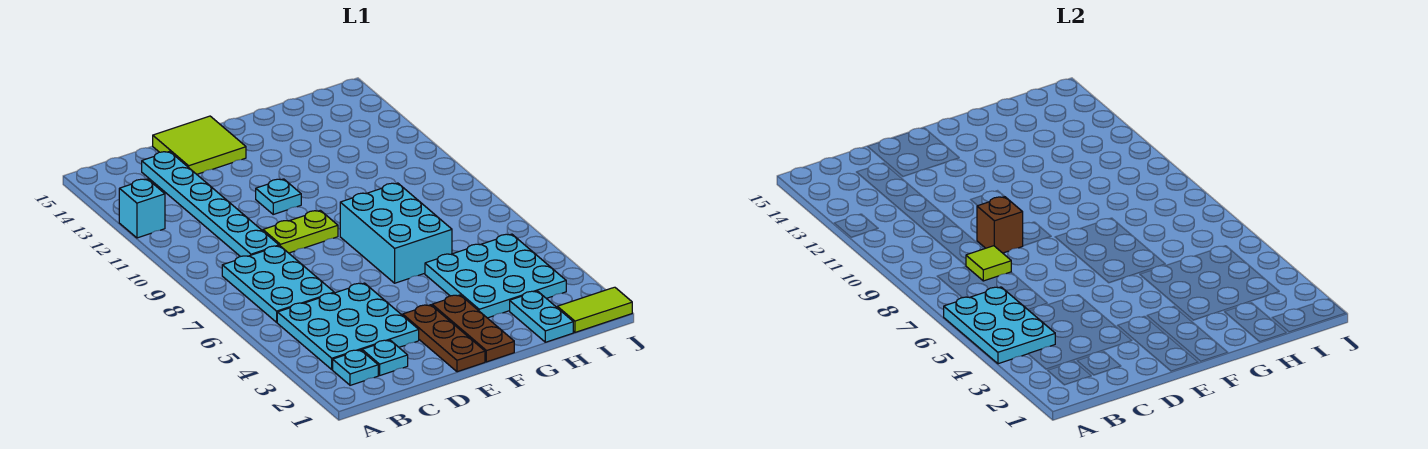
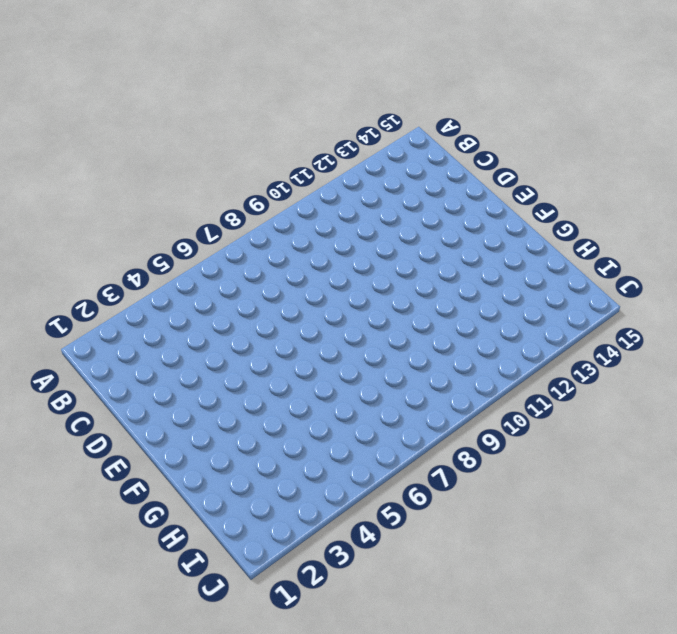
none -> cyan 1x1 brick [119,179,165,238]
none -> cyan 1x1 plate [333,350,378,385]
none -> cyan 3x3 plate [277,283,419,370]

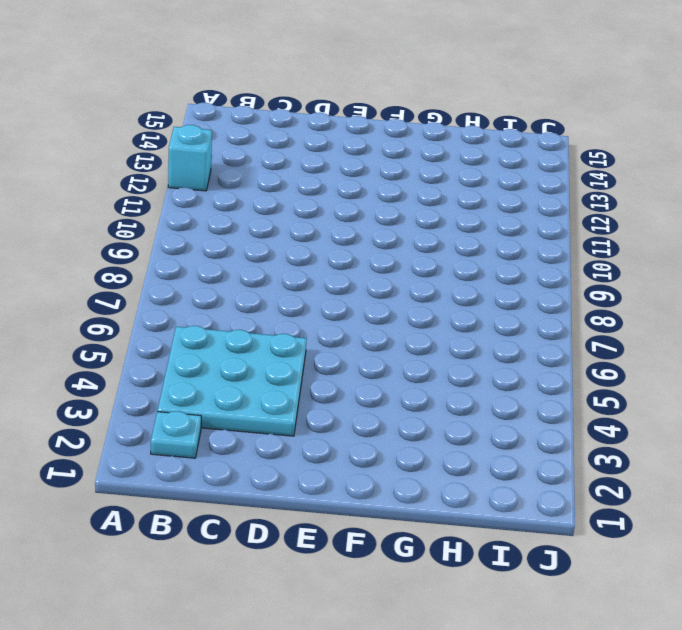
none -> cyan 2x3 plate [222,246,334,322]
none -> cyan 1x1 plate [362,340,408,375]
none -> cyan 1x6 plate [142,151,279,257]

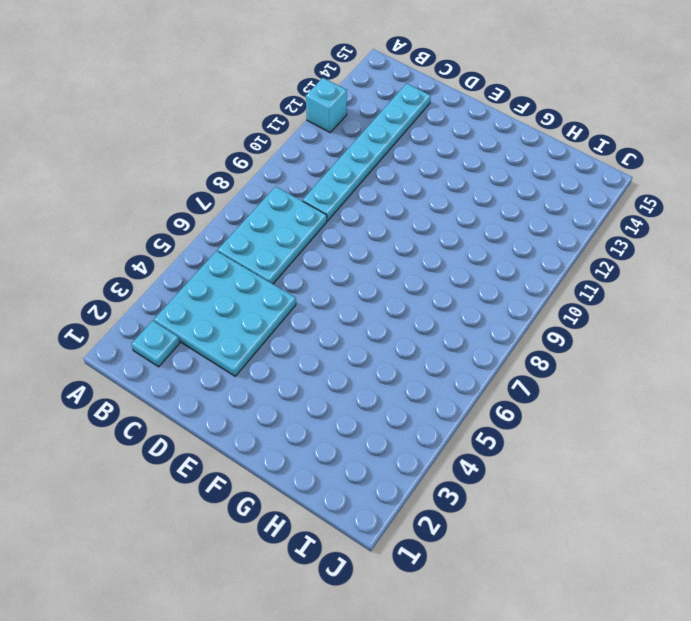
none -> cyan 1x1 plate [362,340,408,375]
none -> lime 1x2 plate [263,210,338,253]
none -> lime 2x2 tile [153,116,246,174]

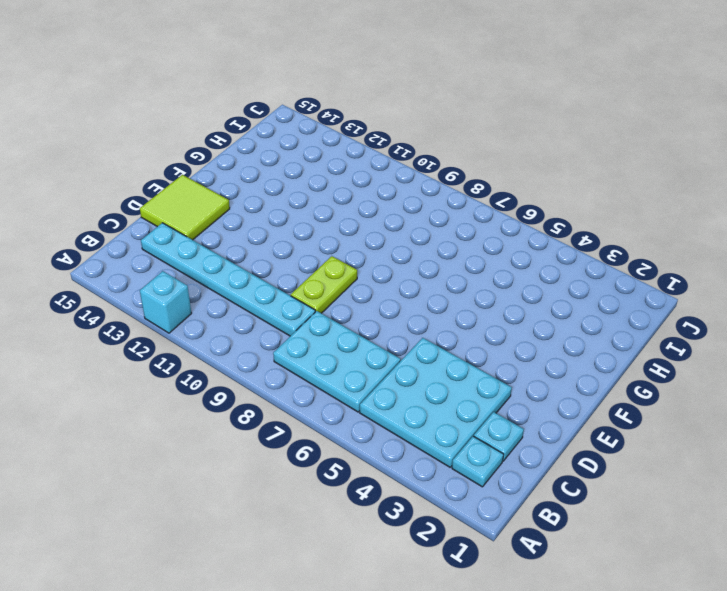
none -> brown 1x3 plate [403,305,485,372]
none -> cyan 1x1 plate [256,179,301,214]
none -> brown 1x3 plate [432,295,514,362]

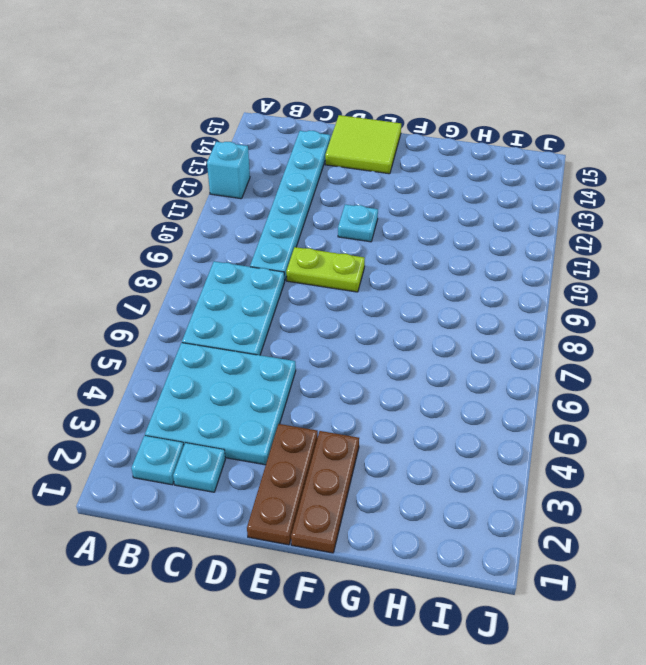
none -> cyan 2x3 brick [340,183,452,283]
none -> cyan 3x3 plate [425,234,566,318]
none -> cyan 1x2 plate [510,291,573,342]

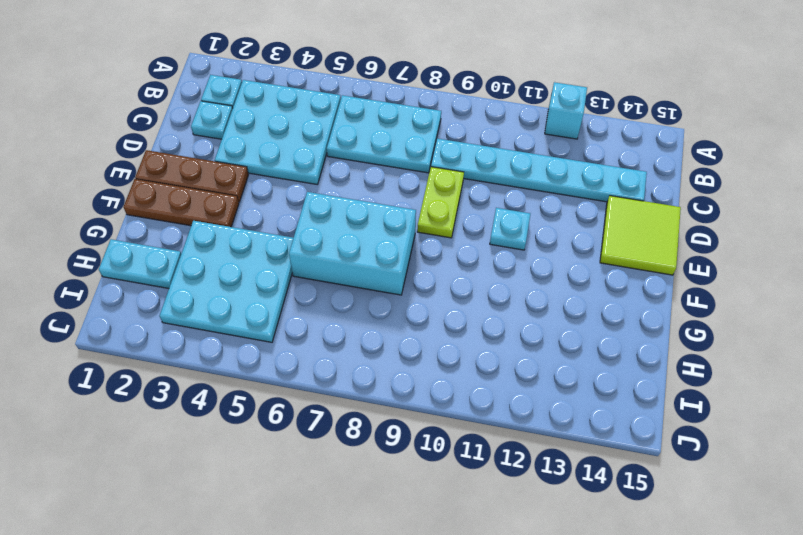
none -> lime 1x2 tile [557,287,632,332]
none -> cyan 2x3 plate [944,287,1055,364]
none -> lime 1x1 tile [966,246,1011,281]

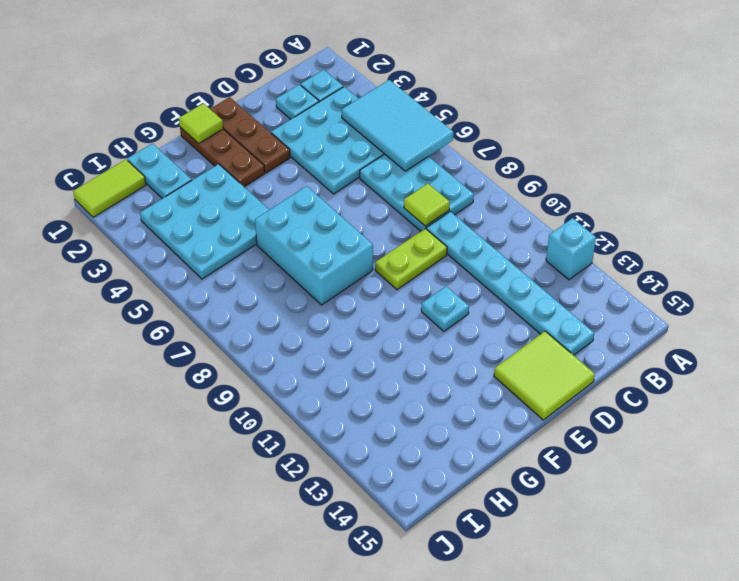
cyan 2x3 tile [342,80,453,171] -> cyan 2x3 plate [944,287,1055,364]
lime 1x1 tile [179,103,223,144] -> none
none -> brown 1x1 brick [977,197,1023,253]

